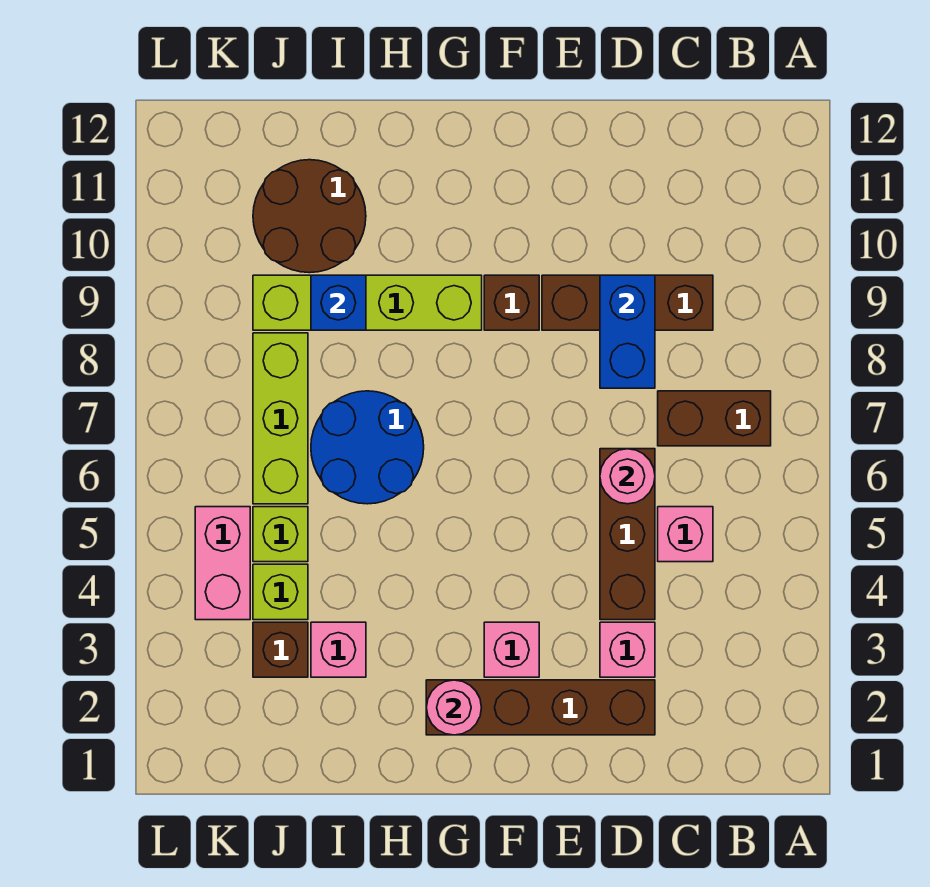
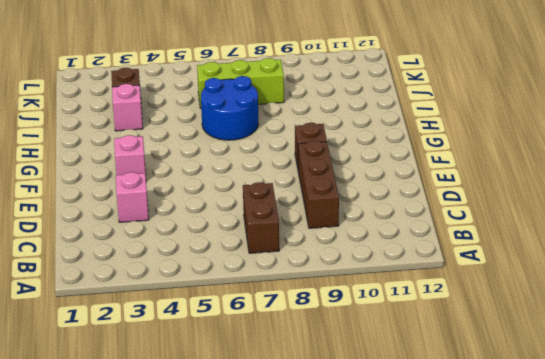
none -> pink 1x1 brick [658,507,713,562]
none -> brown 1x4 brick [426,680,655,735]
none -> brown 1x3 brick [600,449,655,620]

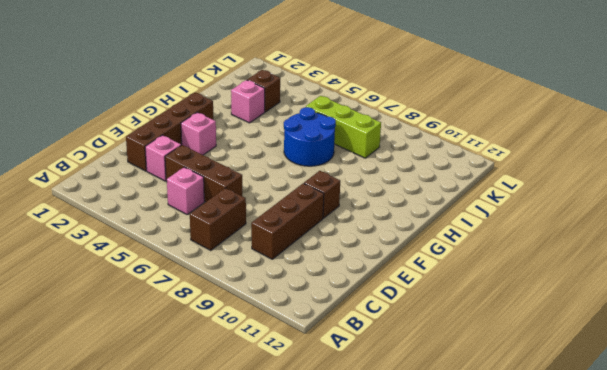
none -> lime 1x4 brick [253,275,482,330]
none -> brown 2x2 round brick [253,160,366,273]
none -> lime 1x1 brick [253,564,308,620]

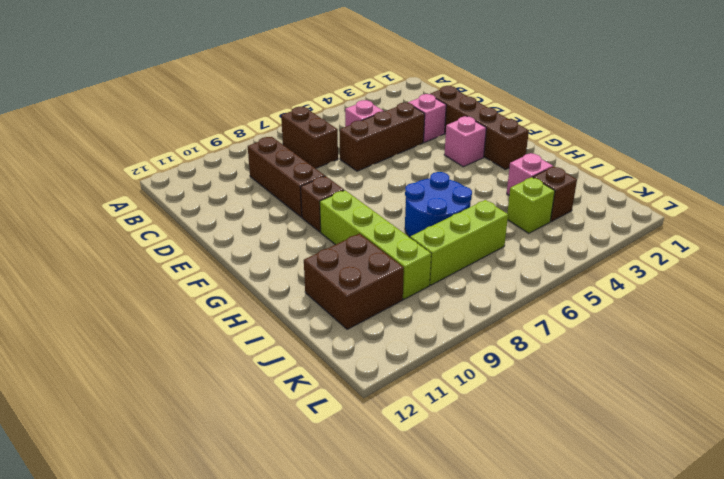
brown 2x2 brick [304,234,404,329] -> brown 2x2 round brick [253,160,366,273]
none -> lime 1x1 brick [253,507,308,562]
none -> pink 1x2 brick [195,507,250,620]
none -> pink 1x1 round brick [600,449,655,504]

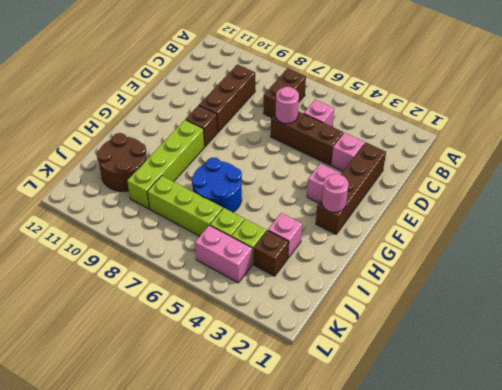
none -> blue 1x2 brick [600,275,655,388]
none -> blue 1x1 brick [311,275,366,330]

